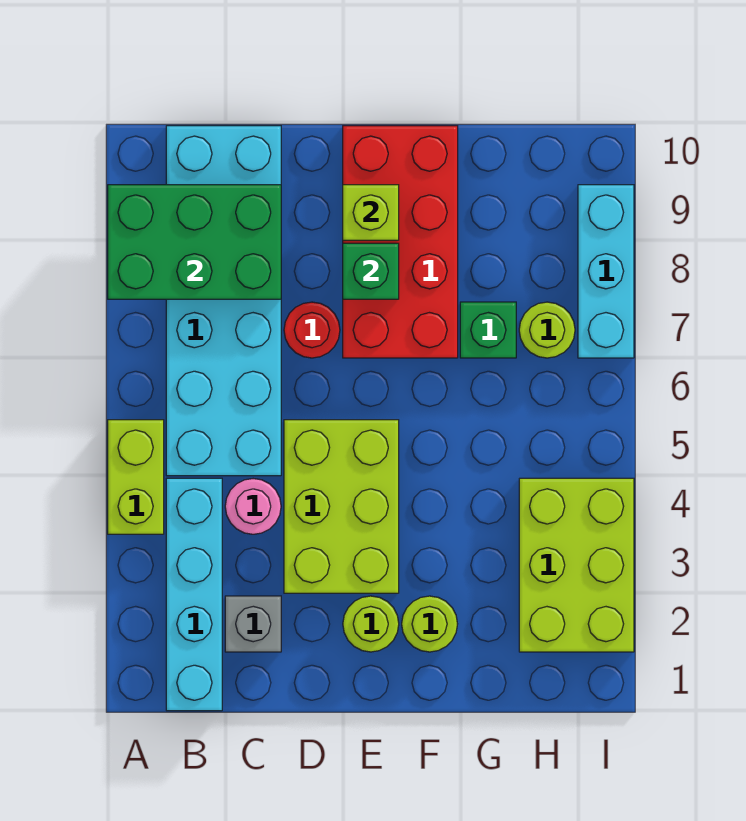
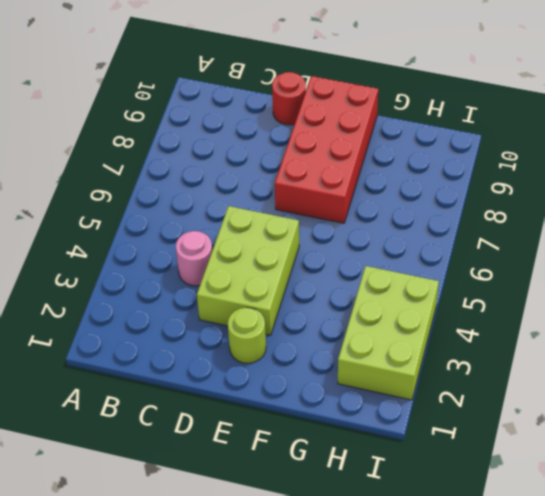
red 1x1 round brick [272,72,306,125] -> red 1x1 round brick moved to [284,302,340,358]
none -> lime 1x2 brick [108,420,164,534]
none -> cyan 1x4 brick [166,478,222,711]
none -> cyan 2x6 brick [166,126,281,476]

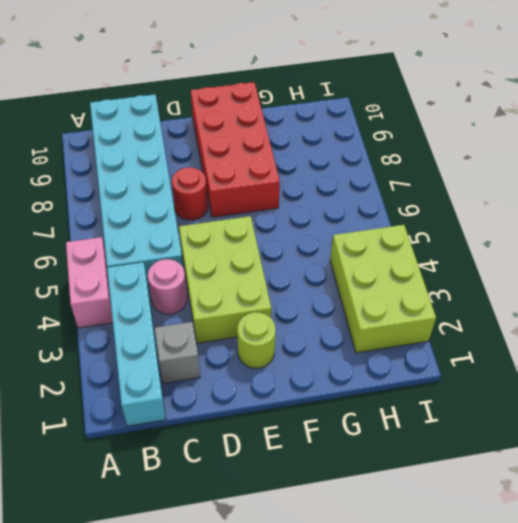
pink 1x2 brick [66,237,113,328] -> lime 1x2 brick [108,420,164,534]
none -> lime 1x1 round brick [402,596,457,652]
none -> green 1x1 brick [460,302,516,358]
none -> lime 1x1 round brick [519,302,575,358]

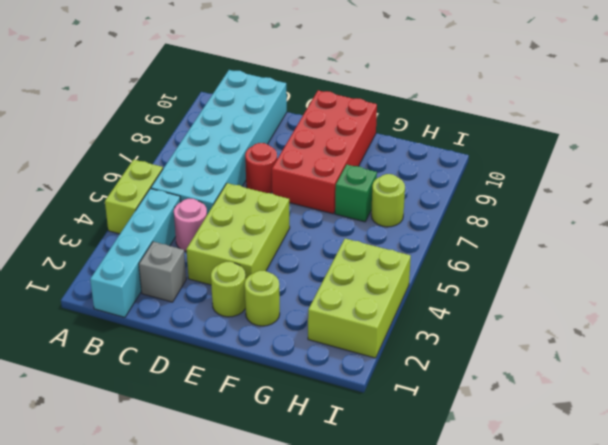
none -> cyan 1x3 brick [578,185,634,358]
none -> green 2x3 brick [108,185,281,299]
none -> green 1x1 brick [343,243,399,299]

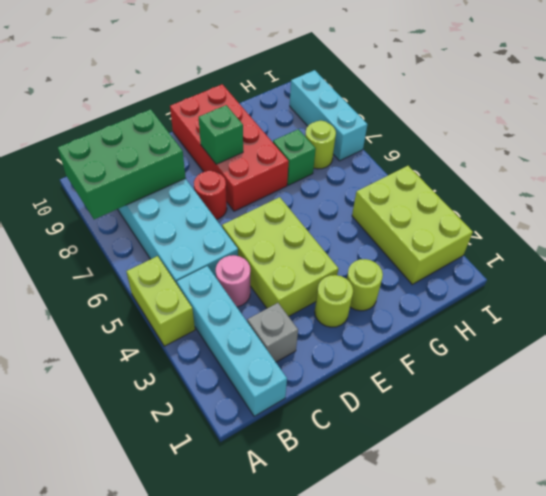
none -> lime 1x1 brick [343,185,399,240]

